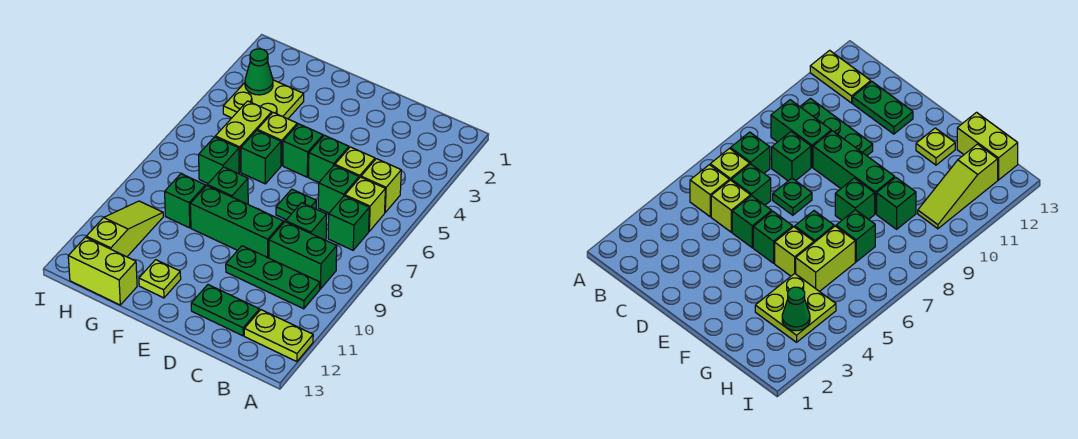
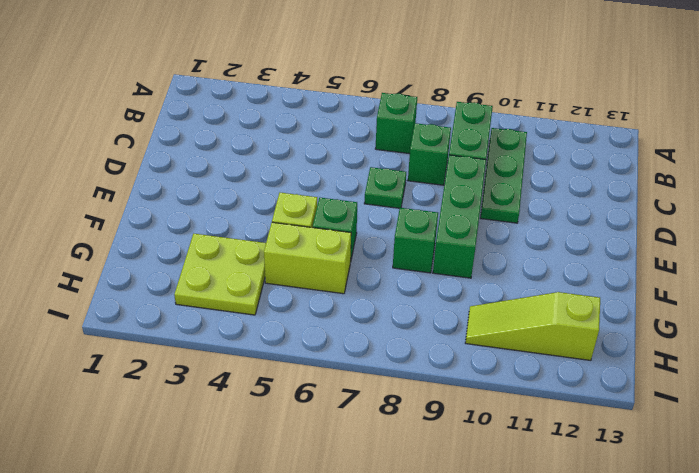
none -> lime 1x2 plate [244,310,313,362]
none -> lime 1x1 brick [361,159,401,212]
none -> lime 1x1 brick [345,177,385,231]

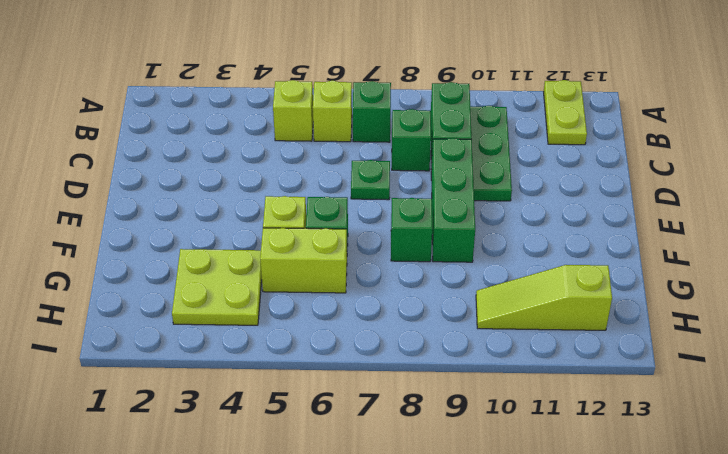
none -> lime 1x1 brick [335,147,375,178]
none -> green 1x1 brick [318,165,359,213]
none -> green 1x2 plate [191,285,259,336]

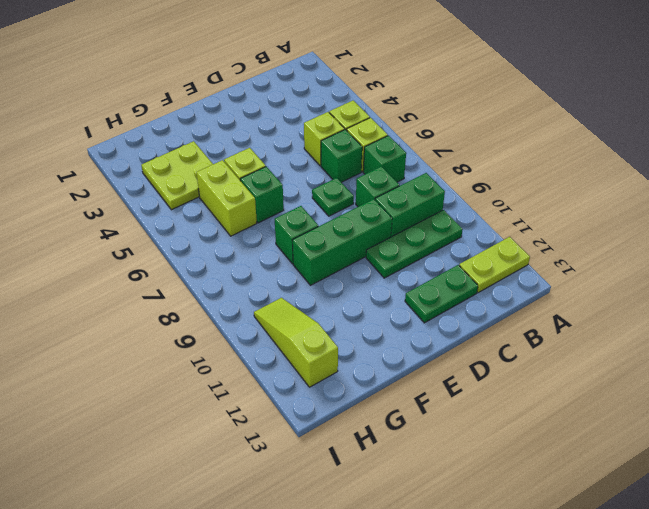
none -> green 1x1 brick [309,135,349,182]
none -> green 1x1 brick [283,124,323,177]
none -> lime 1x1 plate [139,260,181,298]

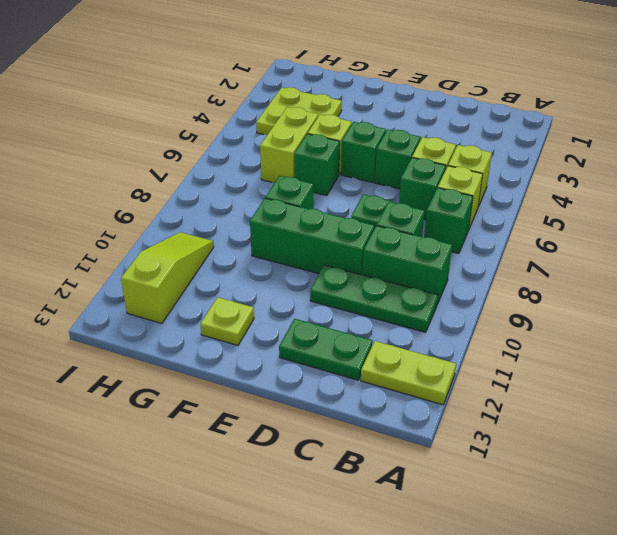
none -> green 1x1 brick [199,137,239,183]
none -> green 1x1 brick [165,174,205,228]
none -> lime 1x2 brick [68,237,137,305]

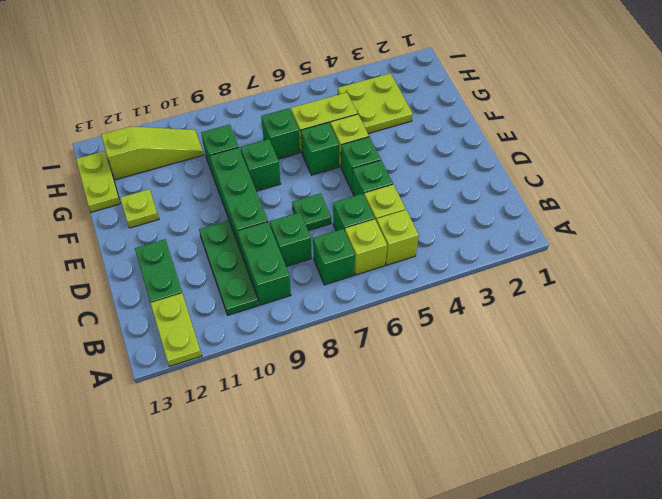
lime 1x2 plate [76,151,121,212] -> lime 1x2 brick [68,237,137,305]
none -> green 1x1 cone [245,49,273,95]

